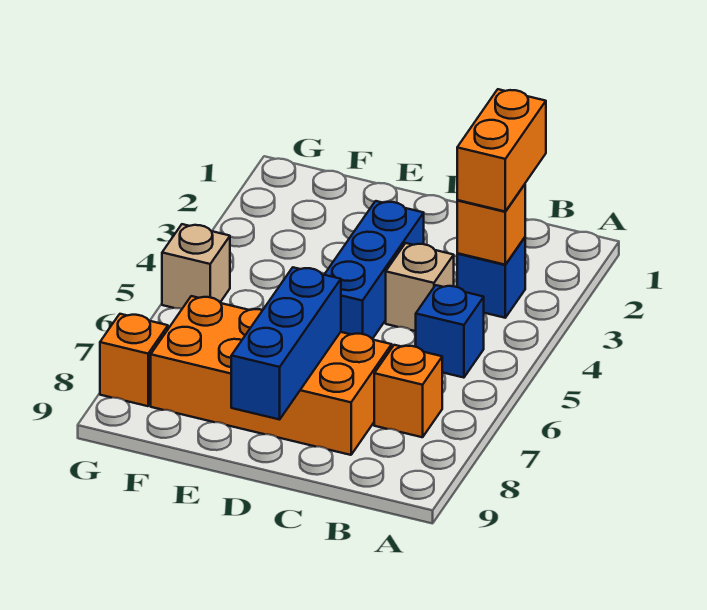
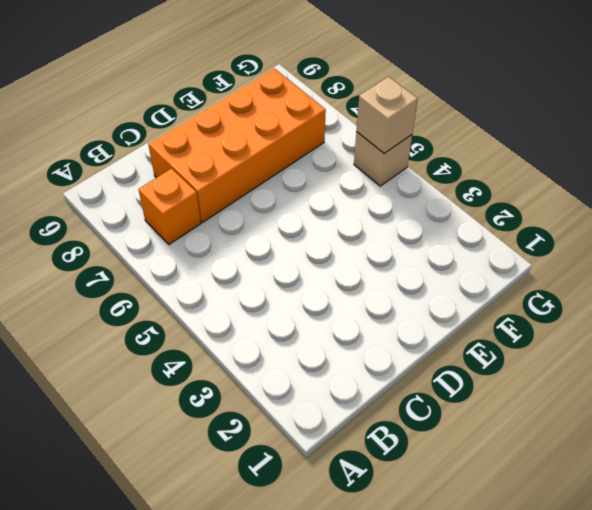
tan 1x1 brick [356,77,418,153] -> tan 1x1 brick moved to [386,243,454,331]
none -> blue 1x1 brick [457,238,525,318]
none -> blue 1x1 brick [415,285,484,378]

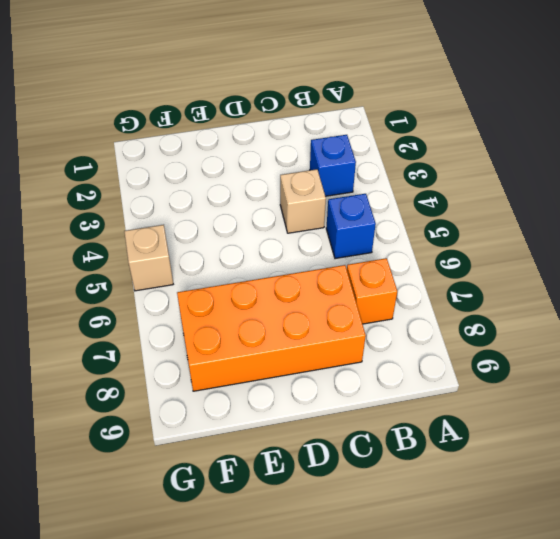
none -> blue 1x3 brick [324,201,424,339]
none -> orange 1x1 brick [100,314,168,406]

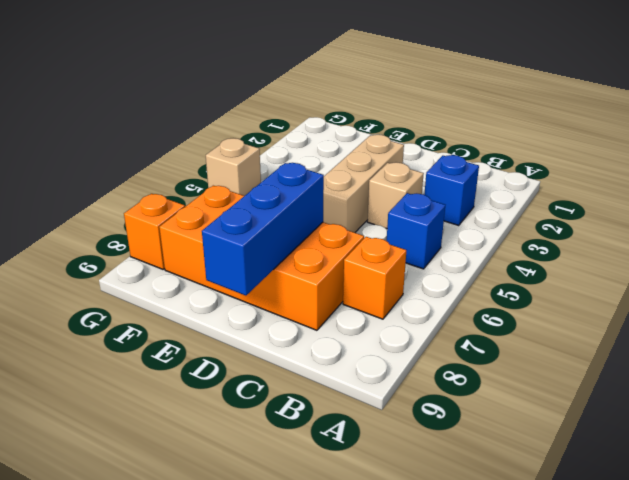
tan 1x3 brick [323,135,404,233] -> blue 1x3 brick [324,201,424,339]
none -> orange 1x1 brick [457,184,525,265]
none -> orange 1x2 brick [457,89,546,211]

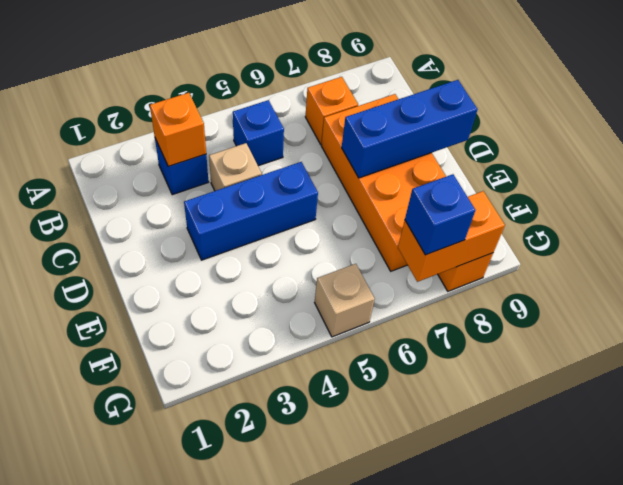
orange 1x2 brick [398,191,505,282] -> orange 1x2 brick moved to [457,89,546,211]
blue 1x1 brick [405,174,475,255] -> none

